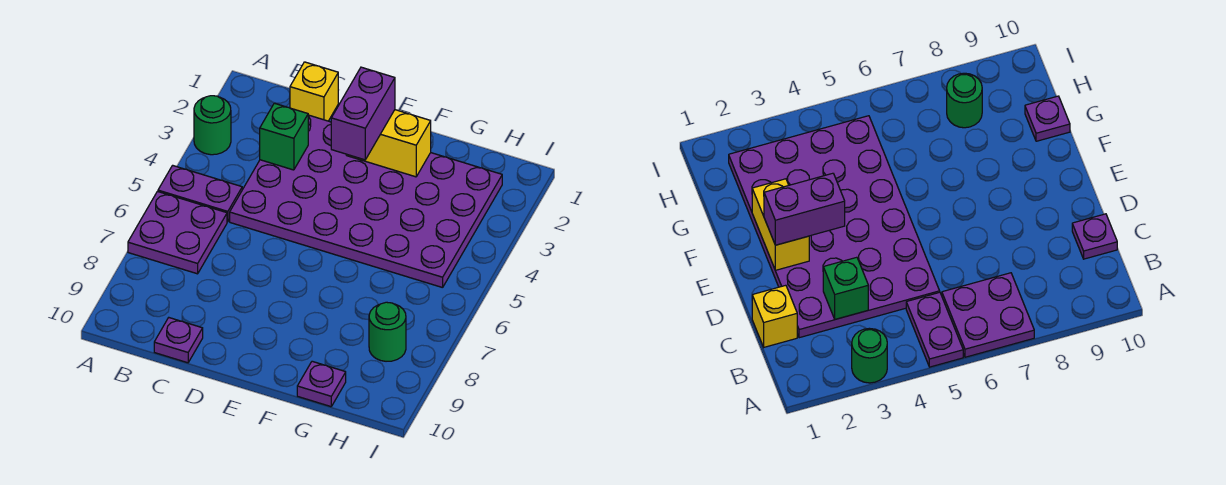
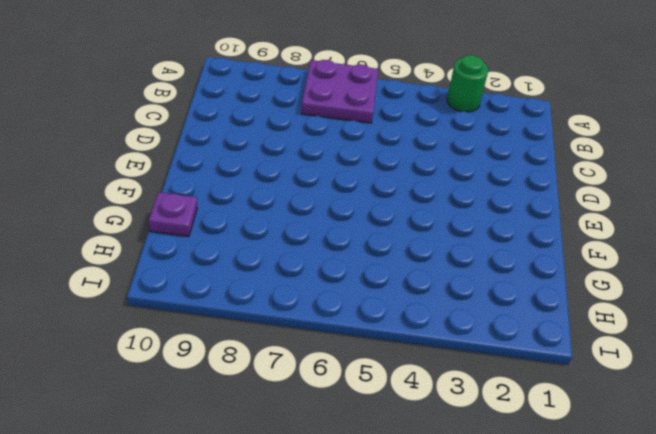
none -> purple 1x2 plate [158,165,242,222]
none -> yellow 1x1 brick [290,62,338,121]

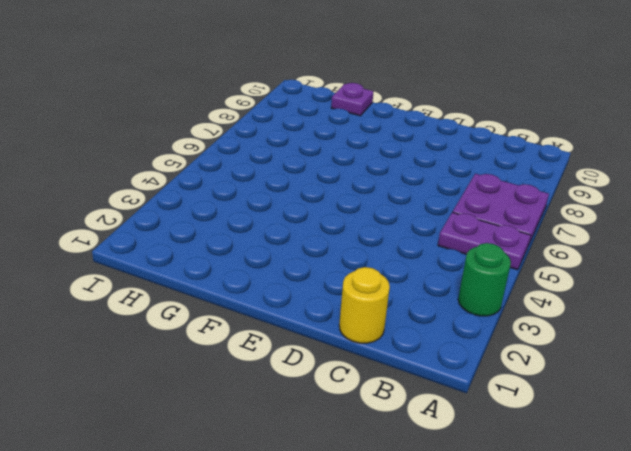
yellow 1x1 round brick [339,267,390,343] -> yellow 1x1 brick [290,62,338,121]
none -> purple 4x6 plate [230,115,502,288]
none -> purple 1x1 plate [154,318,203,363]

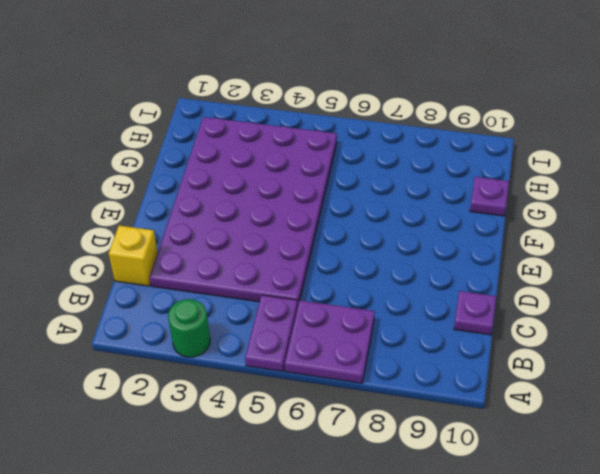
none -> green 1x1 round brick [369,302,406,361]
none -> green 1x1 brick [260,103,308,170]

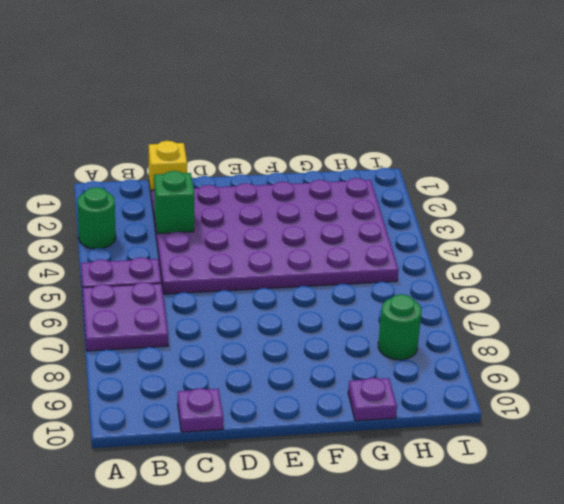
none -> yellow 1x2 brick [346,110,431,177]
none -> purple 1x2 brick [331,67,395,160]

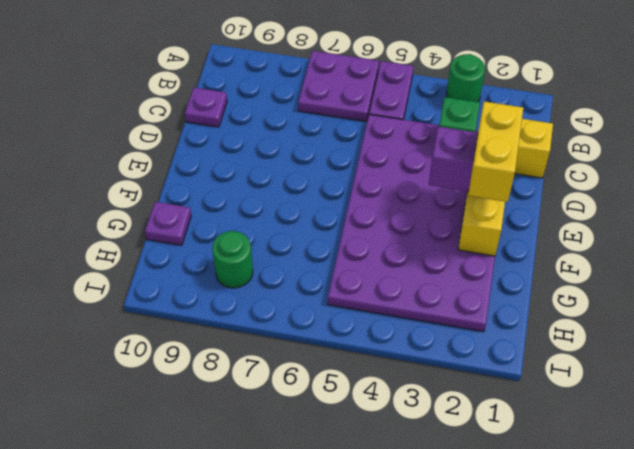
yellow 1x2 brick [468,102,523,202] -> none

